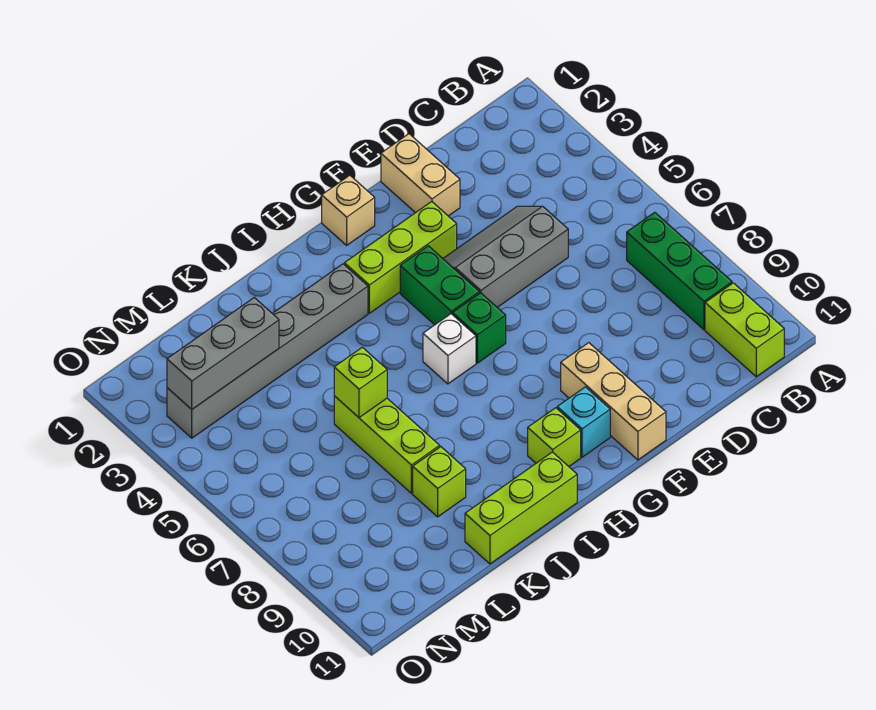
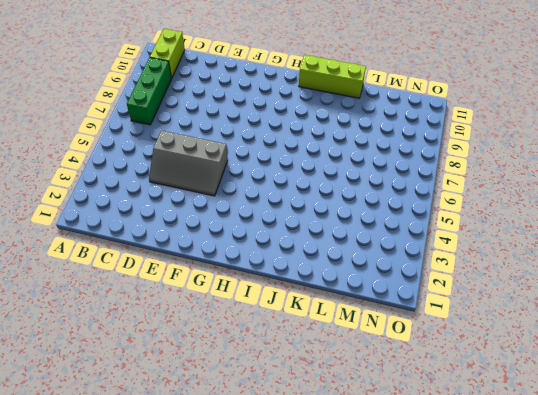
none -> tan 1x2 brick [381,134,460,216]
none -> lime 1x3 brick [344,202,457,313]
none -> tan 1x3 brick [561,343,666,460]

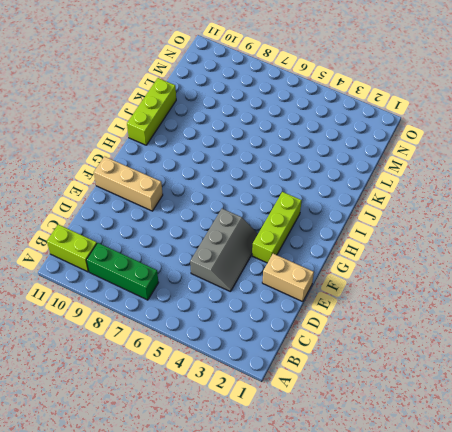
none -> tan 1x1 brick [322,175,375,245]
none -> green 1x2 brick [400,246,479,325]
none -> green 1x1 brick [453,293,506,363]

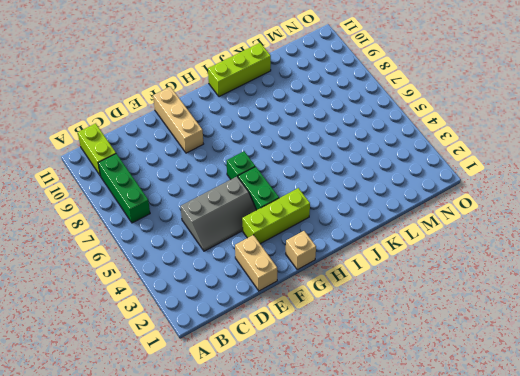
none -> cyan 1x1 brick [557,387,610,457]
none -> white 1x1 brick [423,314,476,384]
none -> lime 1x1 brick [528,408,581,466]

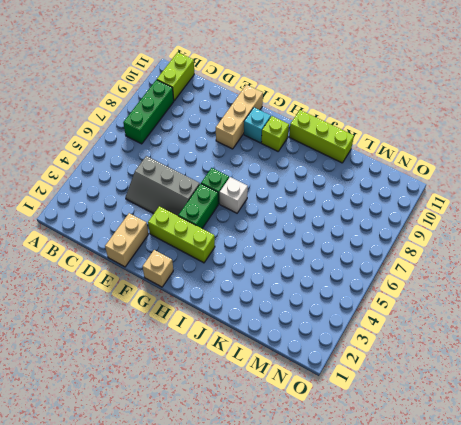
none -> grey 1x6 brick [167,264,368,438]
none -> lime 1x3 brick [334,396,440,493]
none -> lime 1x1 brick [413,447,466,517]

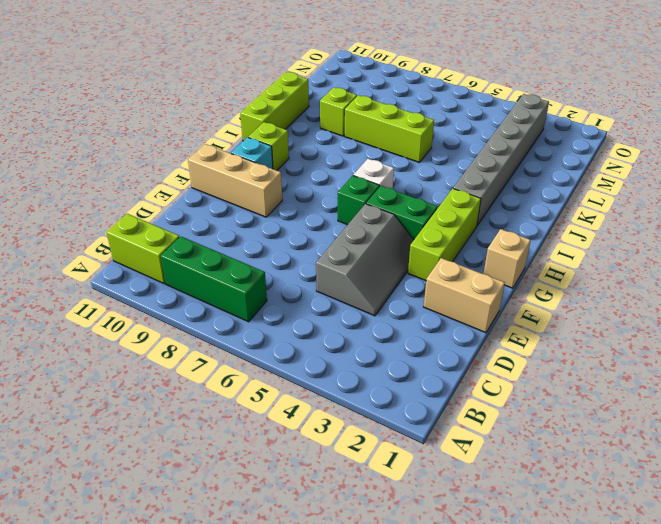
none -> lime 1x1 brick [334,347,387,418]
none -> grey 1x3 brick [167,298,279,409]

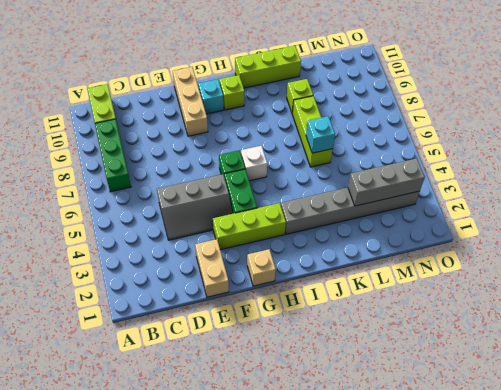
cyan 1x1 brick [306,116,335,153] -> lime 1x1 brick [334,347,387,418]

